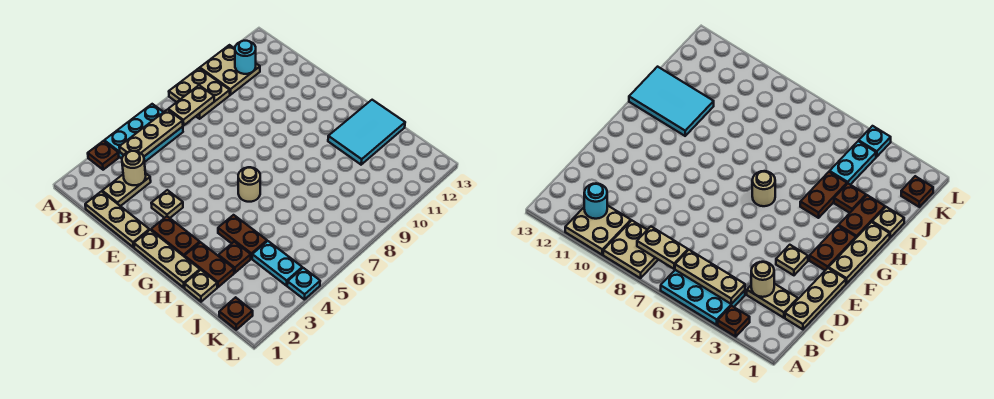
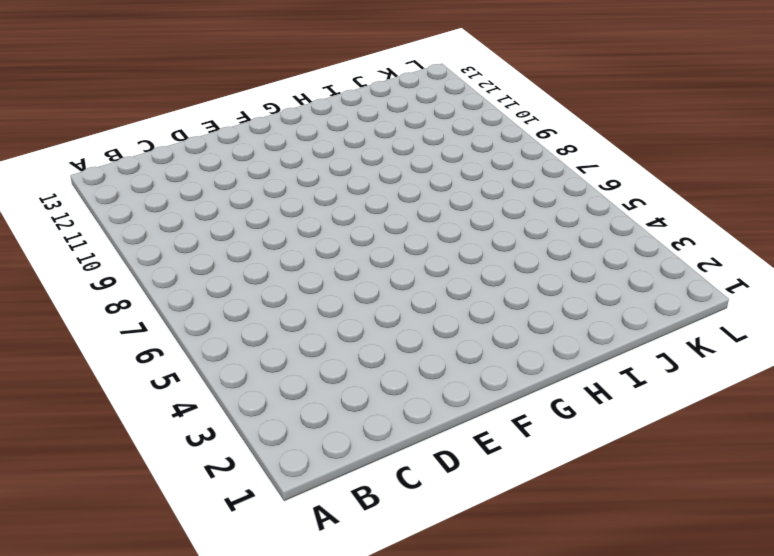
none -> brown 1x1 plate [88,141,119,170]
none -> cyan 2x3 plate [104,104,183,162]
none -> tan 2x2 plate [169,68,230,119]

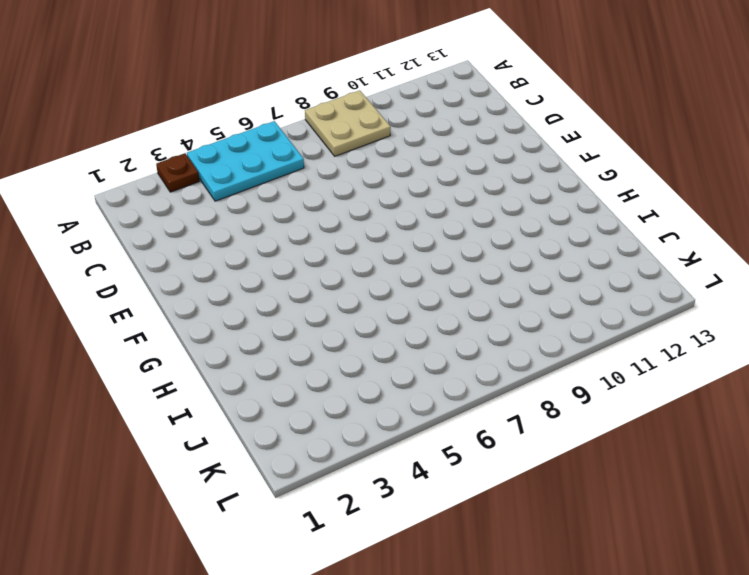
none -> tan 2x2 plate [200,45,260,95]
none -> tan 1x3 plate [85,191,149,247]
none -> tan 1x2 plate [102,173,151,206]

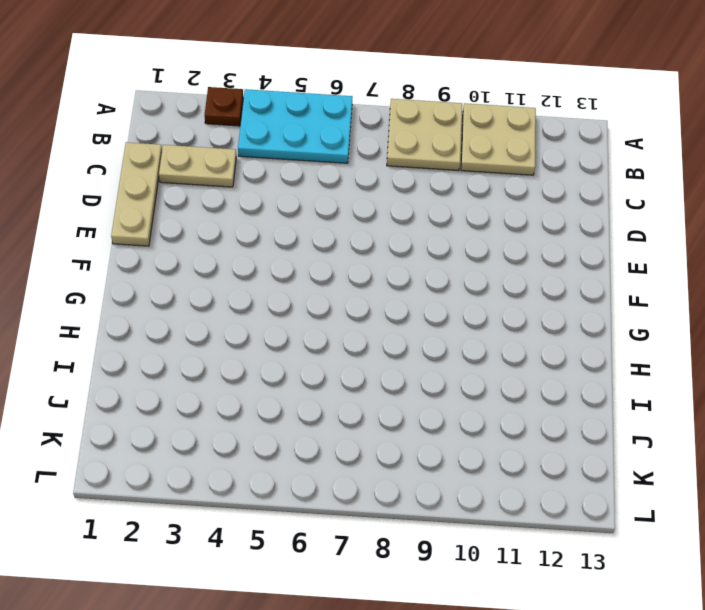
none -> tan 1x1 plate [151,190,183,218]
none -> tan 1x3 plate [134,230,200,288]
none -> brown 1x2 plate [151,216,200,257]

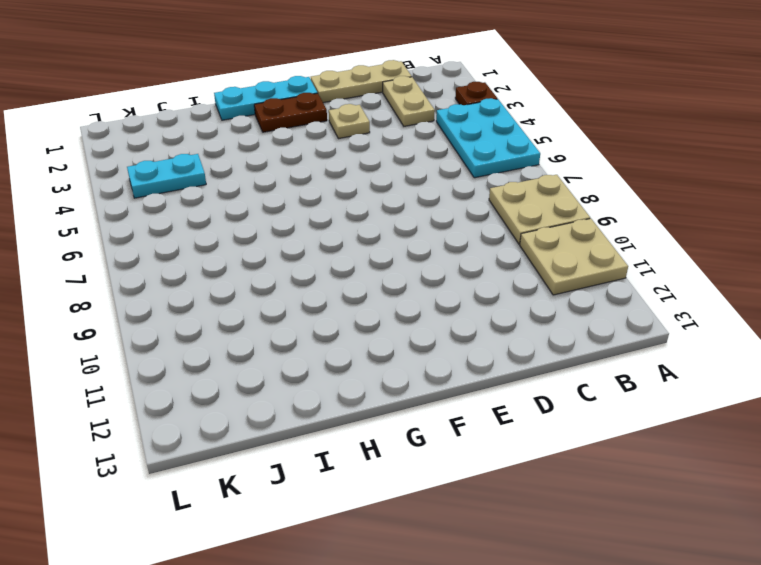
cyan 1x3 plate [214,76,317,120] -> tan 1x3 plate [134,230,200,288]
none -> tan 1x1 round brick [238,167,260,202]
none -> brown 1x2 plate [185,242,234,287]
none -> brown 1x2 plate [218,215,267,259]

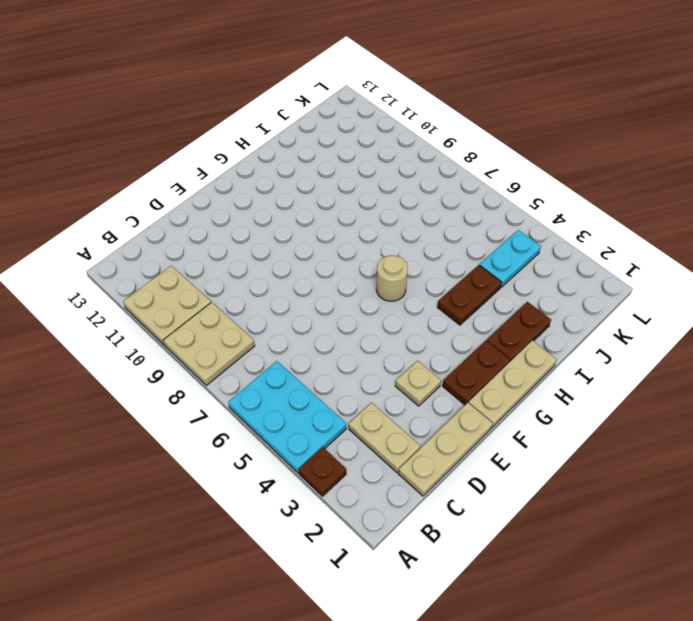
none -> cyan 2x3 tile [328,100,405,165]
none -> tan 1x1 plate [185,270,217,302]
none -> brown 1x1 plate [218,242,251,273]

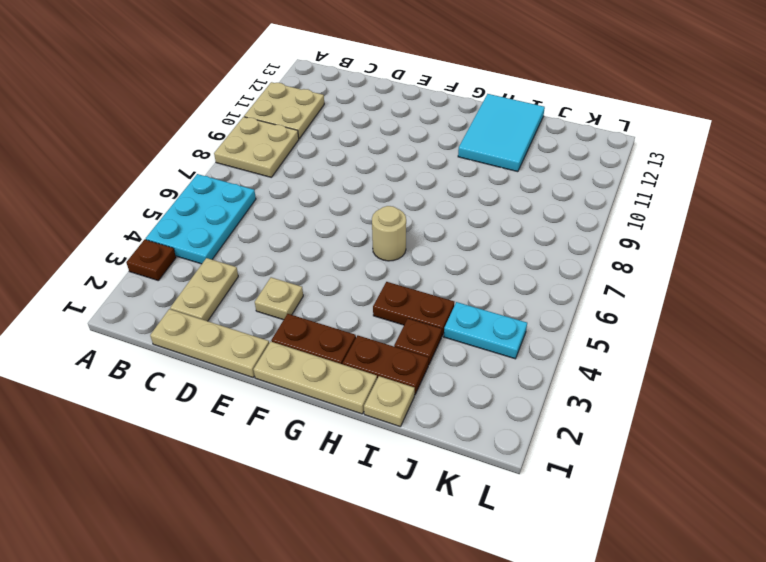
none -> brown 1x1 plate [219,297,253,330]
none -> cyan 1x1 plate [287,268,320,299]
none -> tan 1x3 plate [119,110,183,156]

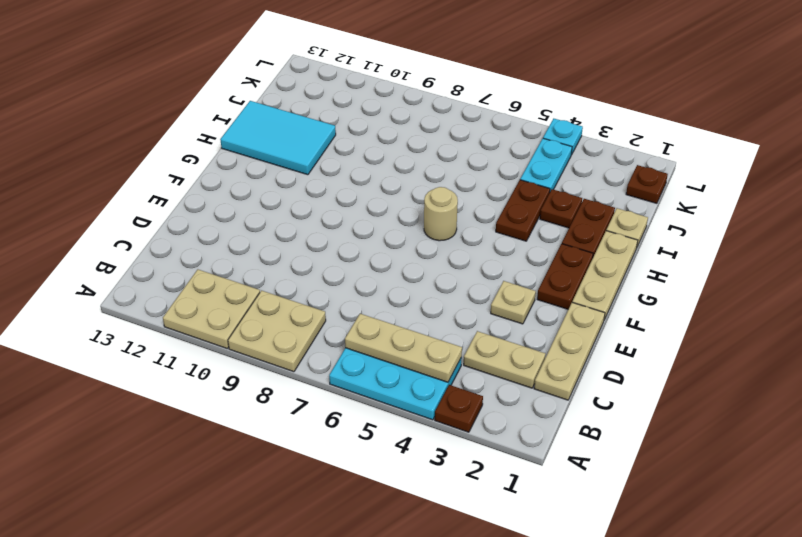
none -> tan 1x2 plate [168,85,214,125]
none -> cyan 1x1 round brick [235,41,256,74]
none -> tan 1x1 round brick [122,151,146,185]

